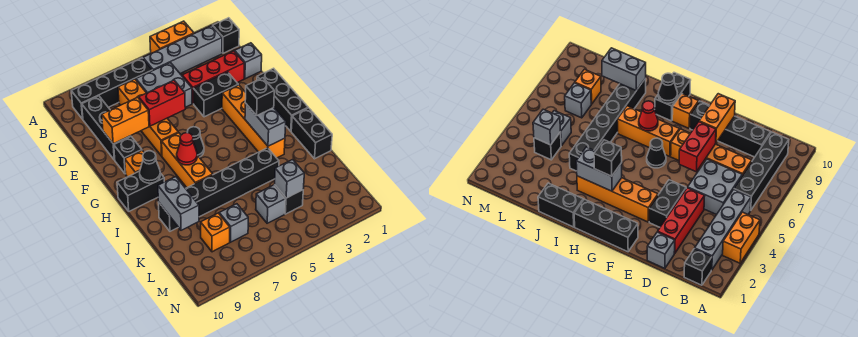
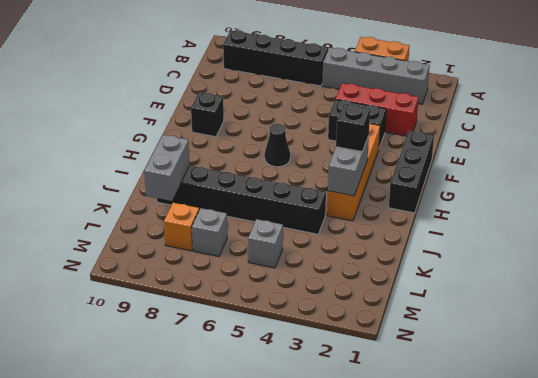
none -> black 1x1 brick [213,18,239,53]
none -> grey 2x2 brick [136,63,192,107]
none -> orange 1x4 brick [118,79,178,156]
none -> black 1x3 brick [82,96,131,160]

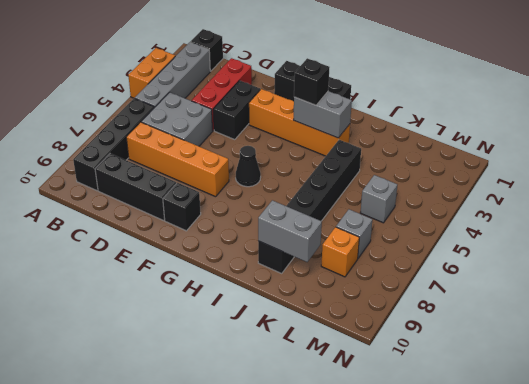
none -> grey 1x1 brick [235,43,262,79]
none -> orange 1x3 brick [162,133,213,187]
none -> orange 1x1 brick [125,151,144,177]
none -> black 1x2 brick [117,171,164,211]

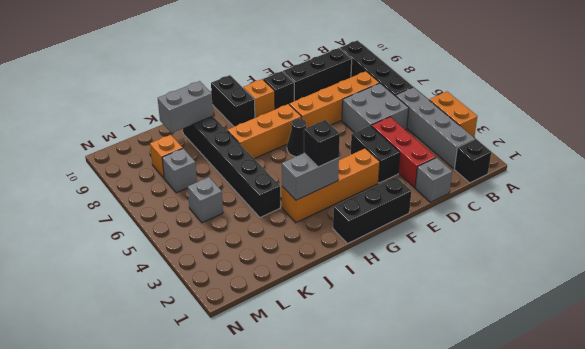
none -> black 1x2 brick [291,108,332,159]
none -> black 1x1 brick [274,185,303,214]
none -> red 1x2 brick [139,80,185,126]
none -> orange 1x2 brick [102,97,149,144]

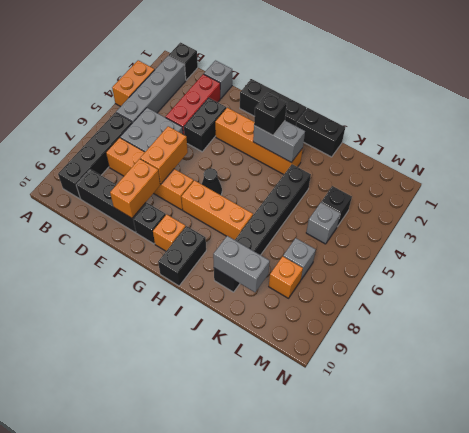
orange 1x2 brick [140,126,188,184] -> red 1x2 brick [139,80,185,126]
none -> red 1x1 cone [177,133,197,165]
none -> black 1x1 cone [140,151,160,183]
none -> grey 1x1 brick [275,160,304,198]

